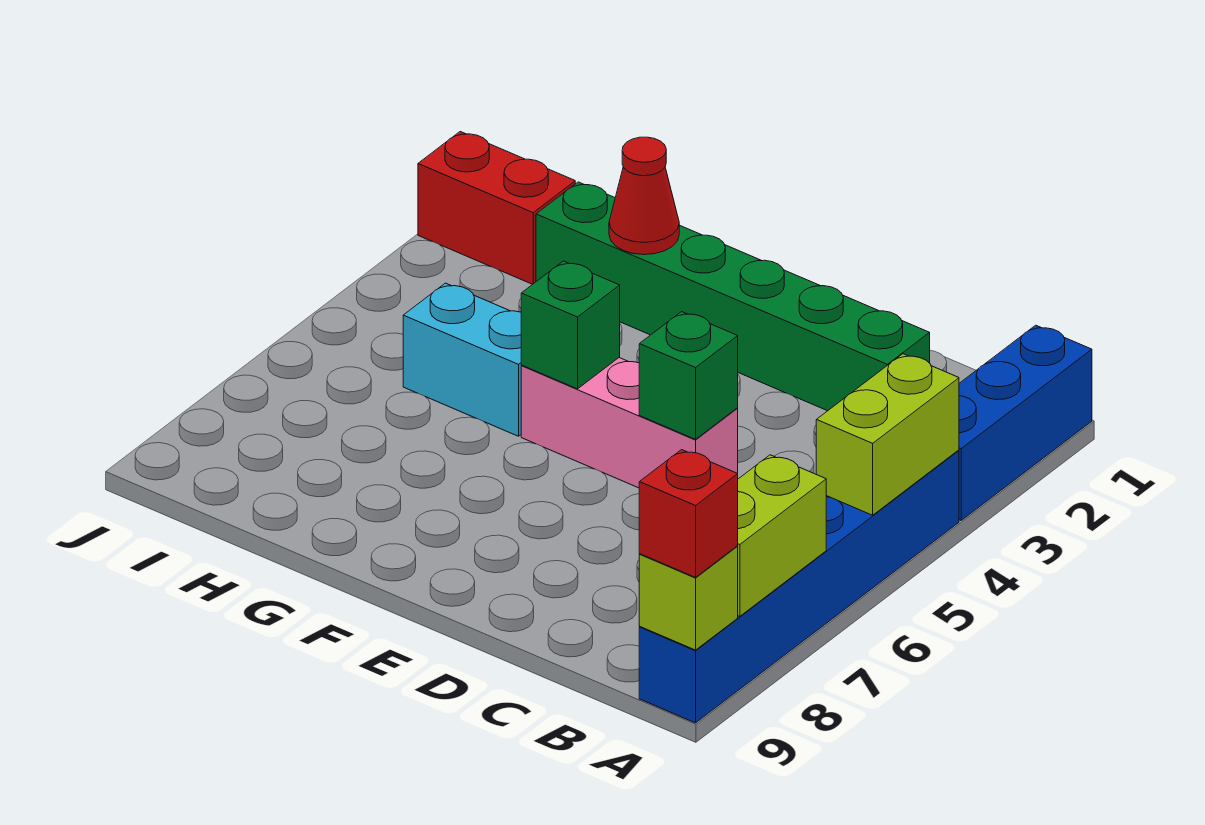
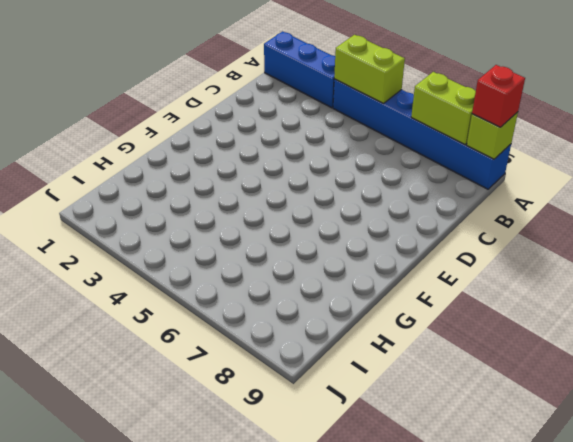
none -> green 1x6 brick [536,182,930,411]
none -> pink 1x3 brick [521,358,738,488]
none -> cyan 1x2 brick [403,283,522,436]

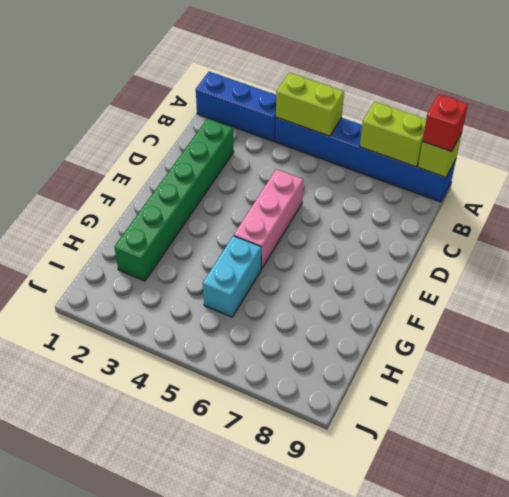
none -> red 1x2 brick [418,132,575,284]
none -> green 1x1 brick [639,312,738,439]
none -> green 1x1 brick [521,261,620,389]

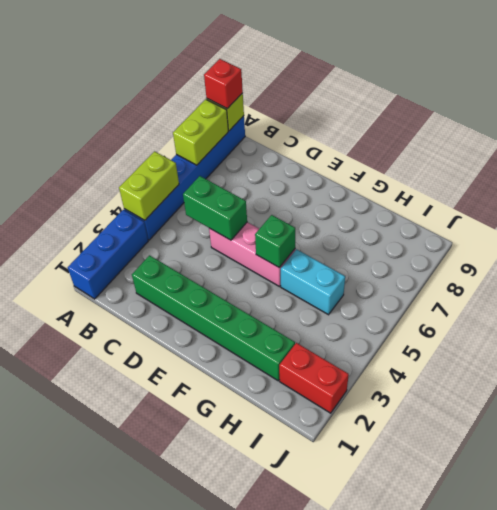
green 1x2 brick [183,176,247,240] -> green 1x1 brick [639,312,738,439]
none -> red 1x1 cone [609,137,679,255]

